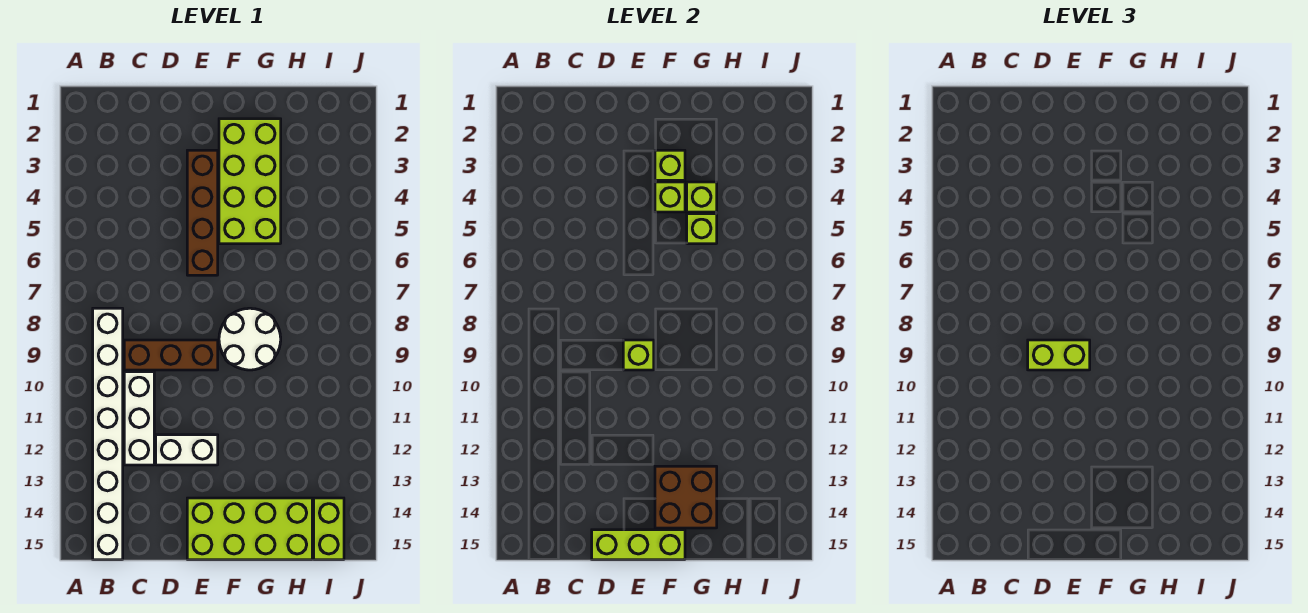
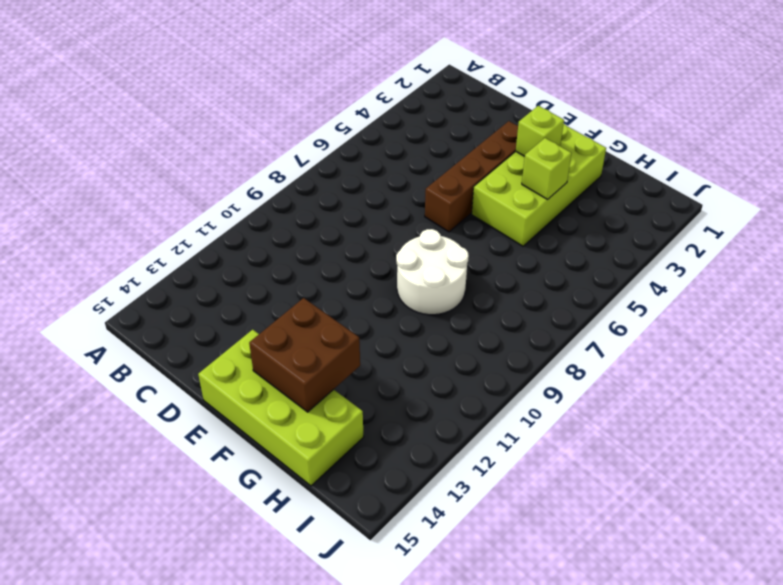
none -> white 1x8 brick [93,308,123,560]
none -> brown 1x3 brick [124,340,218,370]
none -> white 1x3 brick [124,372,154,465]

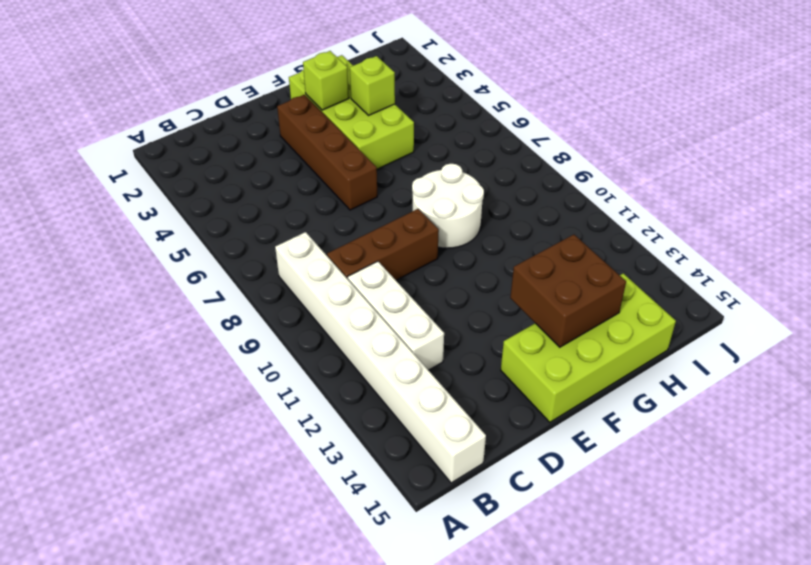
none -> white 1x2 brick [156,435,218,465]
none -> lime 1x2 brick [314,498,344,560]
none -> lime 1x3 brick [592,530,685,560]

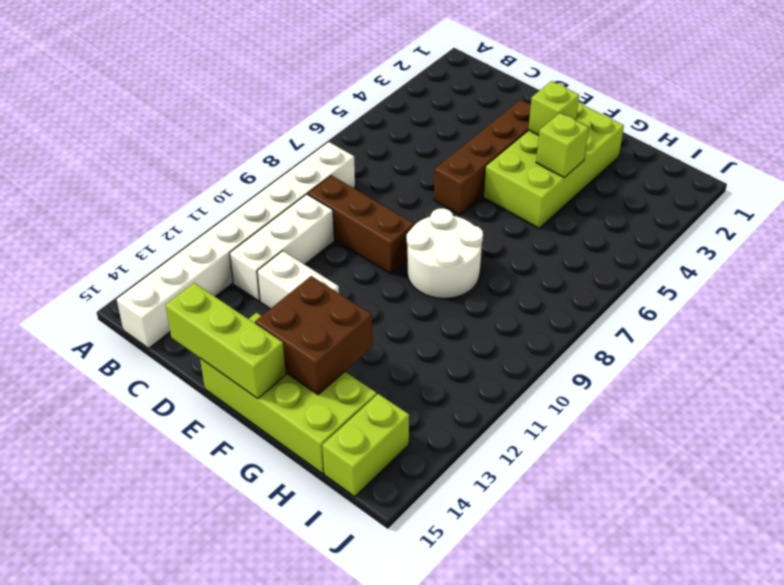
none -> lime 1x1 brick [623,340,654,370]
none -> lime 1x1 brick [655,182,685,212]
none -> lime 1x1 brick [687,214,717,244]

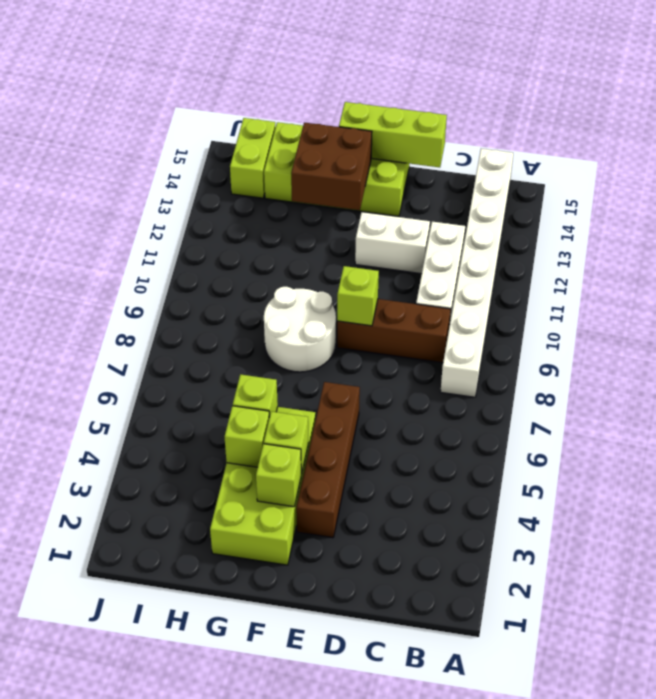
none -> lime 1x2 brick [1028,340,1090,370]

